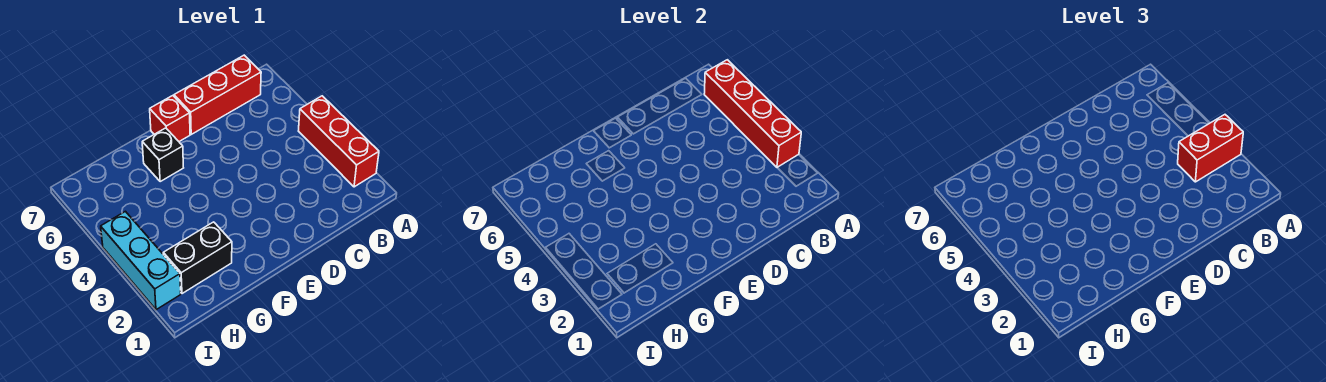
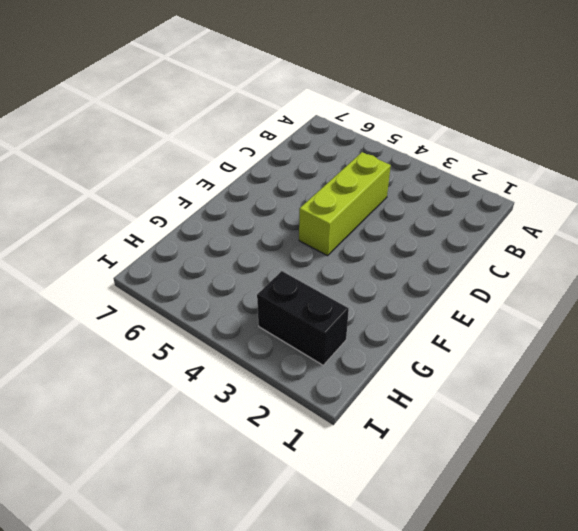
lime 1x3 brick [299,152,391,256] -> none
black 1x2 brick [257,271,349,365] -> black 1x2 brick turned to [163,222,232,294]
none -> red 1x3 brick [299,96,379,187]
none -> red 1x3 brick [174,55,261,134]

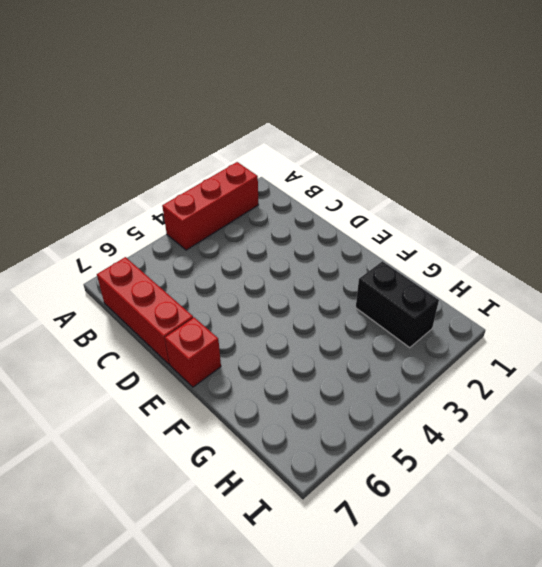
none -> black 1x1 brick [142,128,183,182]
none -> cyan 1x3 brick [101,211,181,310]

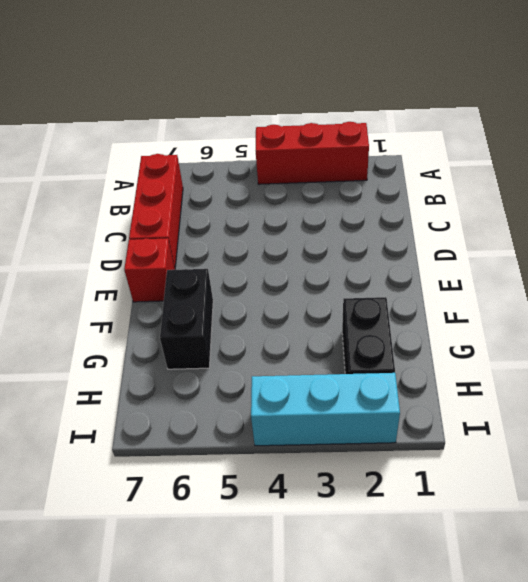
black 1x2 brick [160,269,213,369] -> black 1x1 brick [142,128,183,182]
none -> red 1x4 brick [704,60,801,167]
none -> red 1x2 brick [1178,115,1243,182]

